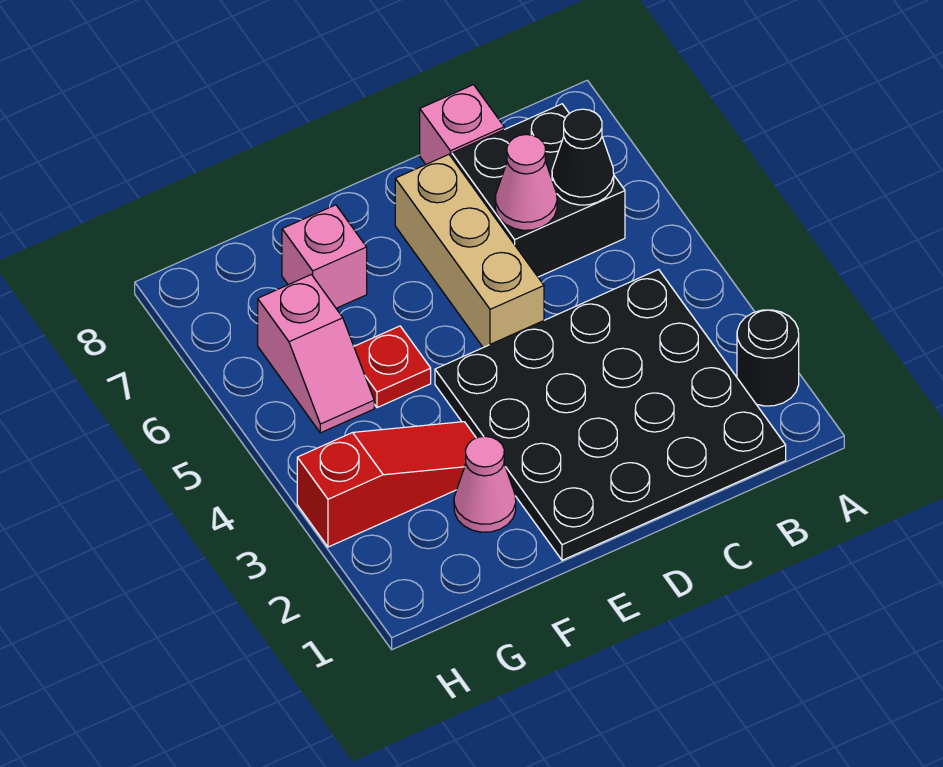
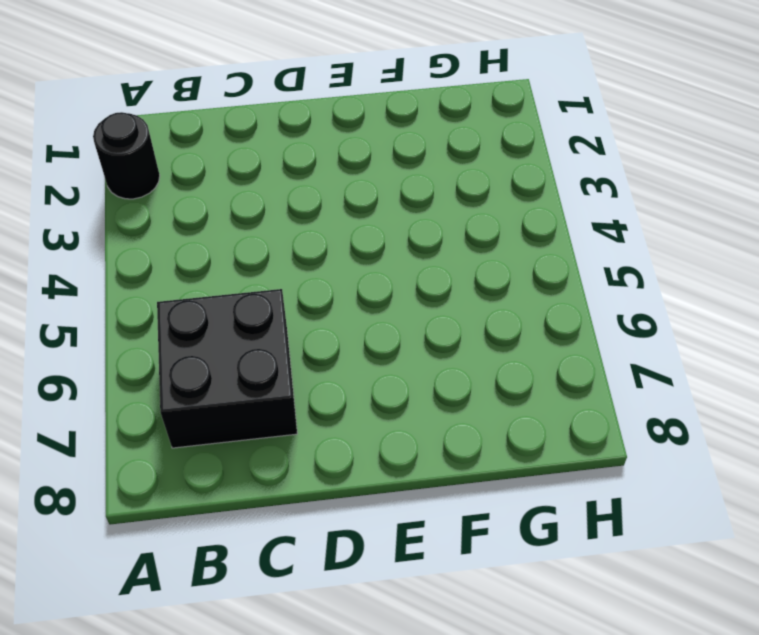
none -> black 4x4 plate [435,269,786,560]
none -> pink 1x1 brick [420,85,504,164]
none -> tan 1x3 brick [395,155,544,347]

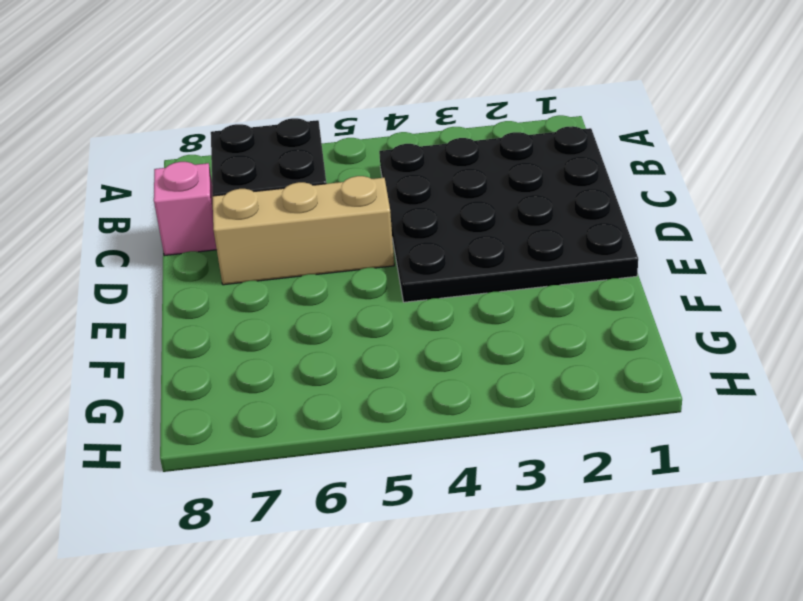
none -> black 1x1 round brick [737,310,799,406]
none -> pink 1x1 cone [454,436,516,532]
none -> red 1x3 slope [297,422,476,547]

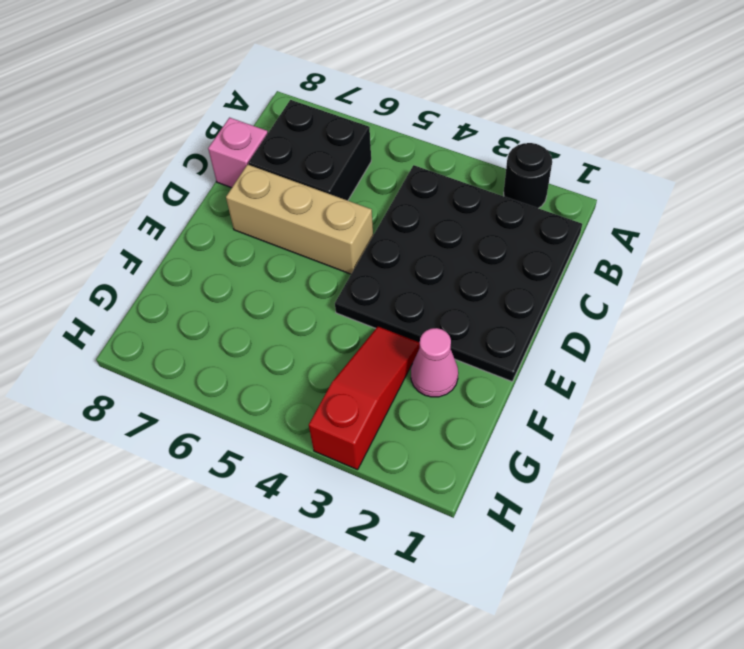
none -> red 1x1 plate [354,326,431,408]
none -> pink 1x1 brick [282,205,367,308]
none -> pink 1x2 slope [258,275,374,433]

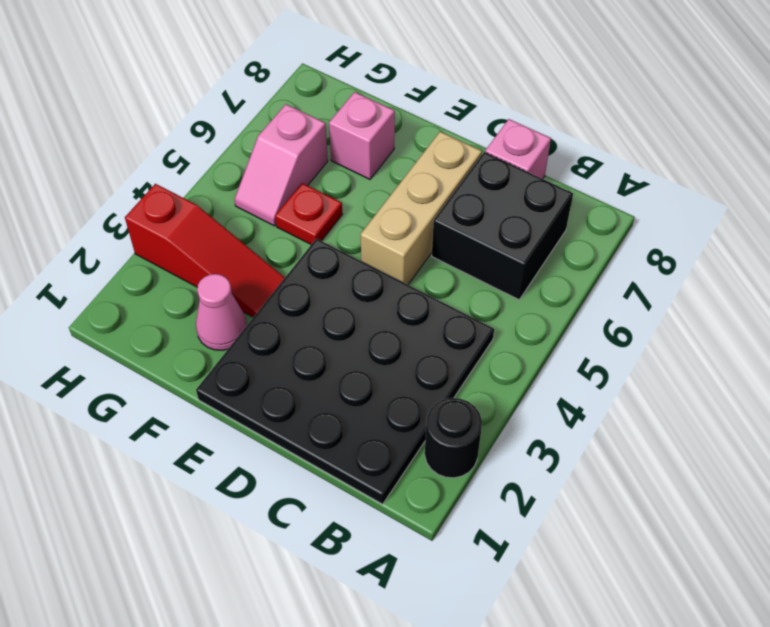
none -> black 1x1 cone [552,109,614,205]
none -> pink 1x1 cone [495,134,557,230]

